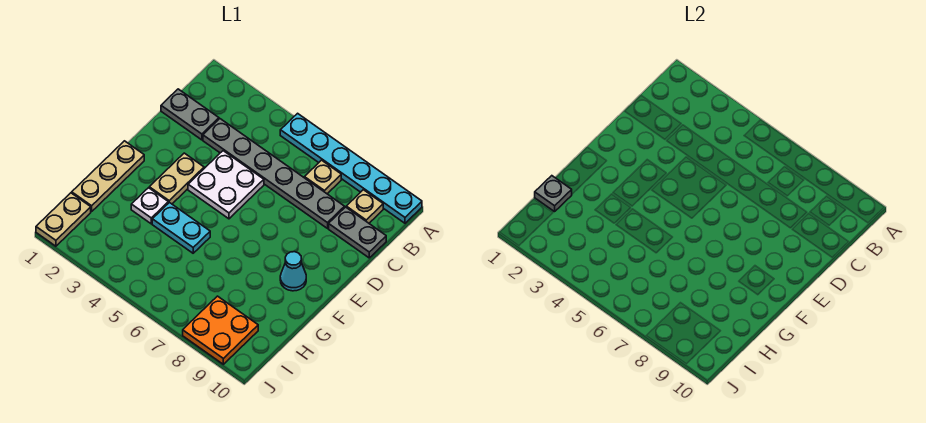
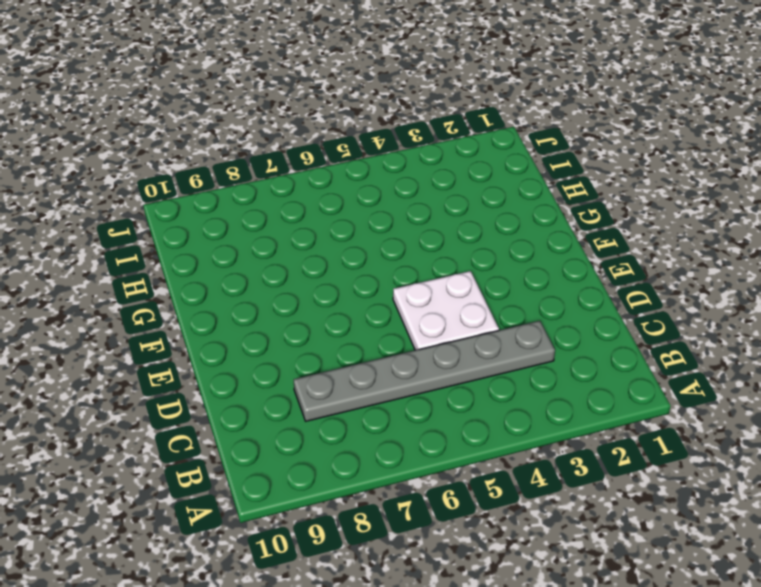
none -> cyan 1x6 plate [280,113,422,223]
none -> tan 1x1 plate [305,160,341,194]
none -> tan 1x1 plate [346,190,383,223]

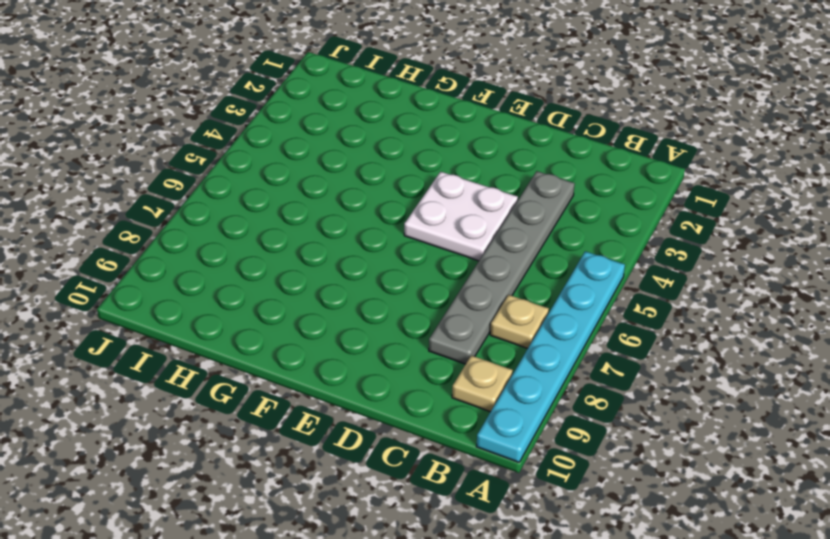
none -> grey 1x2 plate [161,89,219,140]
none -> grey 1x2 plate [329,207,386,258]
none -> tan 1x2 plate [149,153,204,204]

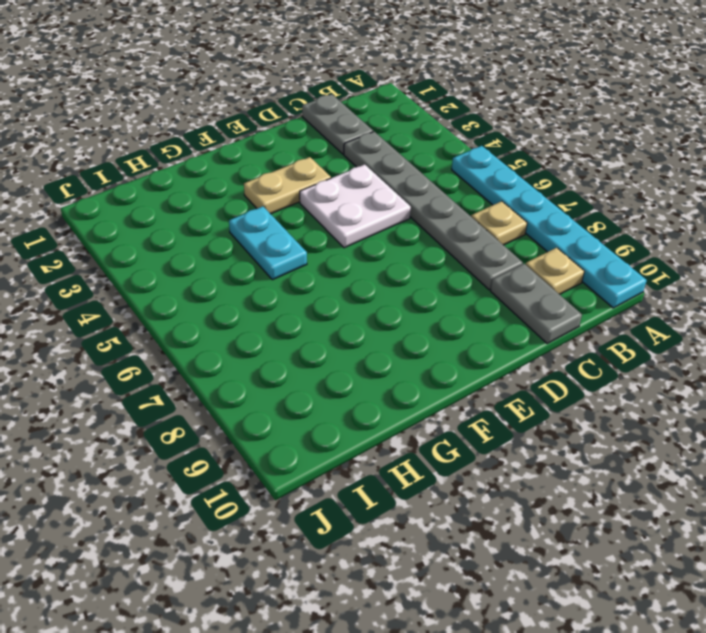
none -> tan 1x3 plate [72,141,144,212]
none -> cyan 1x1 cone [280,252,306,291]
none -> white 1x1 plate [131,188,168,224]

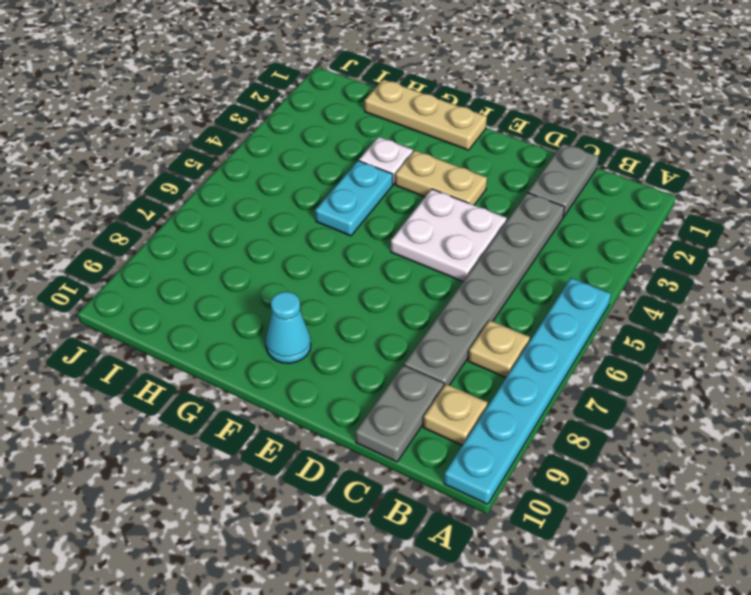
none -> tan 1x2 plate [36,193,91,246]
none -> orange 2x2 plate [183,296,258,364]
none -> grey 1x1 plate [535,176,572,212]

